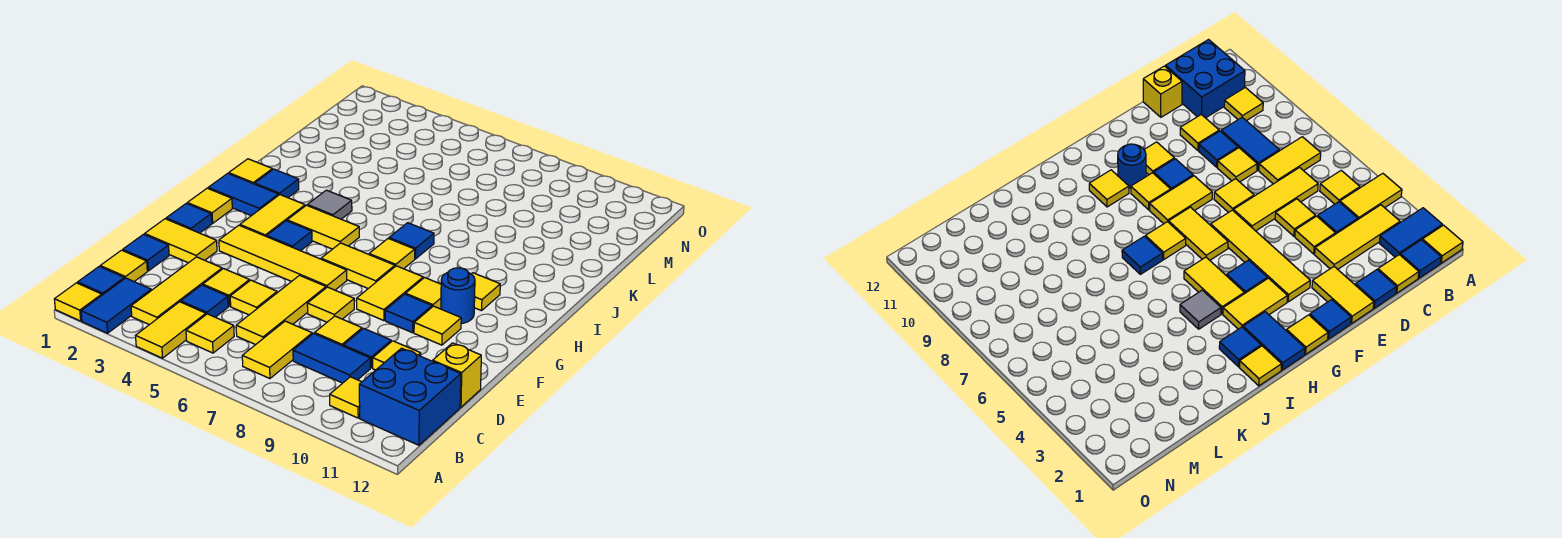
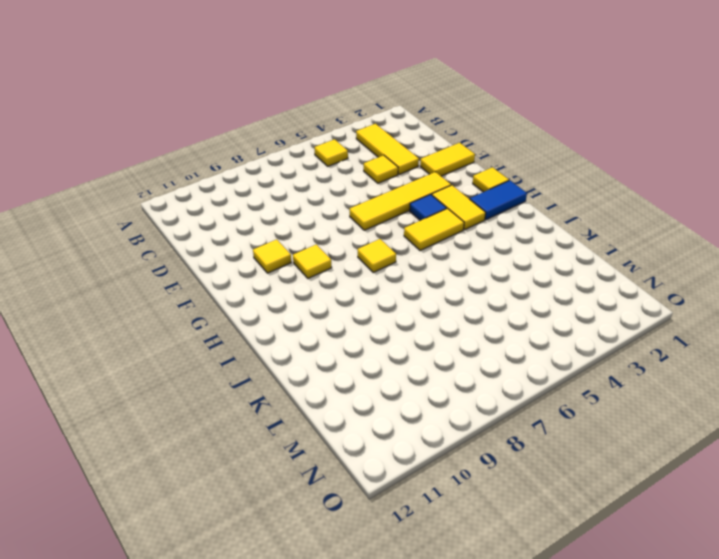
none -> yellow 1x1 tile [54,283,102,321]
none -> blue 1x2 tile [81,278,151,333]
none -> yellow 1x2 tile [136,302,206,358]
none -> blue 1x1 tile [78,266,124,295]

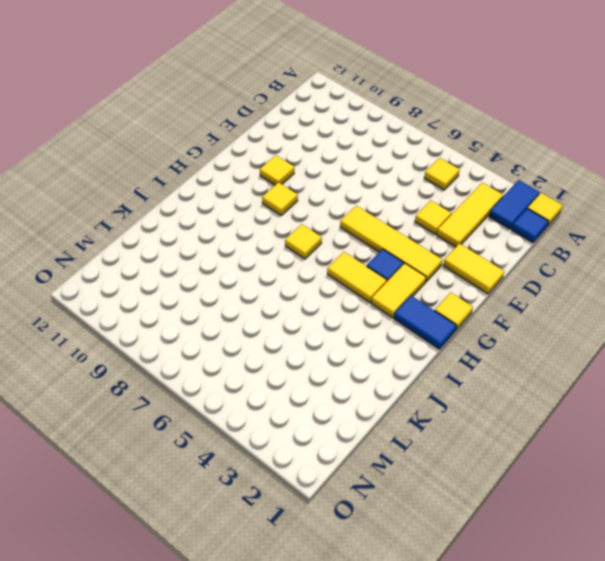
none -> yellow 1x2 tile [136,302,206,358]
none -> yellow 1x2 tile [242,321,312,379]
none -> yellow 1x1 tile [330,377,361,418]
none -> blue 2x2 brick [359,348,461,445]

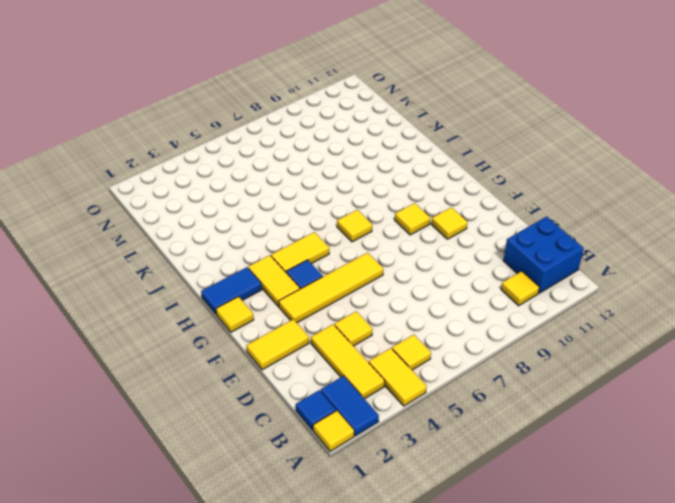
none -> yellow 1x2 tile [242,321,312,379]
none -> yellow 1x1 tile [100,250,147,281]
none -> blue 1x1 tile [181,285,228,317]
none -> yellow 1x3 tile [236,275,326,345]

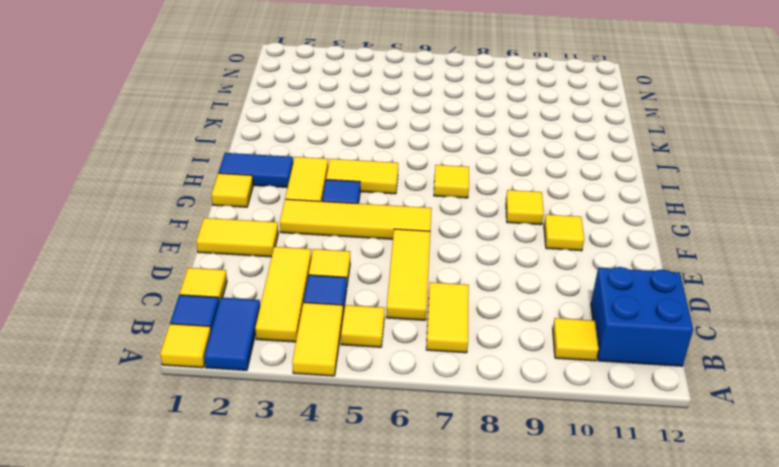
none -> blue 1x2 tile [293,334,370,383]
none -> blue 1x1 tile [123,234,169,271]
none -> yellow 1x1 tile [230,280,277,315]
none -> yellow 1x1 tile [315,316,362,346]

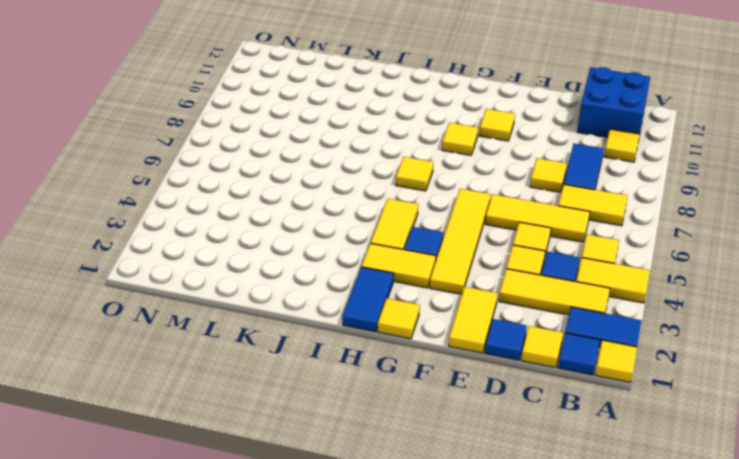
none -> blue 1x1 tile [343,328,391,368]
none -> yellow 1x1 tile [373,341,421,370]
none -> yellow 1x1 brick [433,343,481,407]
none -> yellow 1x1 tile [307,287,354,322]

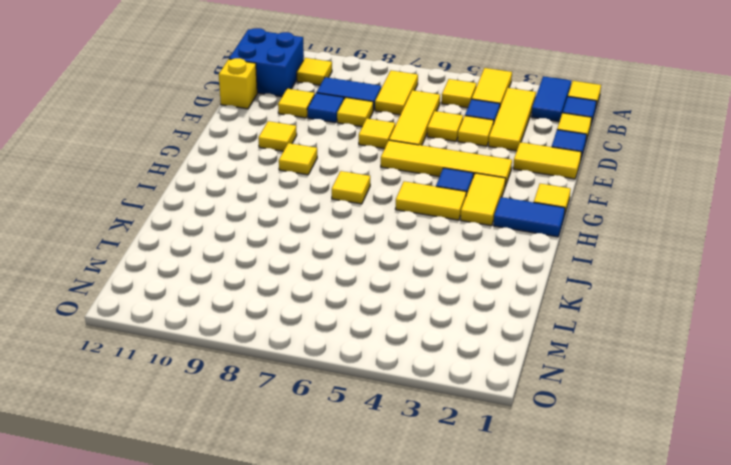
none -> blue 1x1 tile [166,203,212,233]
none -> yellow 1x2 tile [357,266,423,321]
none -> blue 1x1 tile [385,294,432,333]
none -> yellow 1x2 tile [321,243,395,288]

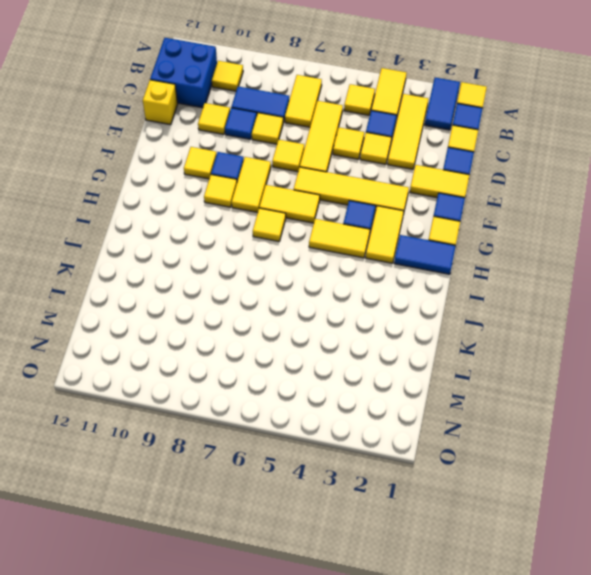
none -> blue 1x1 round brick [441,268,475,324]
none -> yellow 1x1 tile [472,273,500,311]
none -> yellow 1x1 tile [229,159,272,184]
none -> blue 1x1 tile [255,169,299,198]

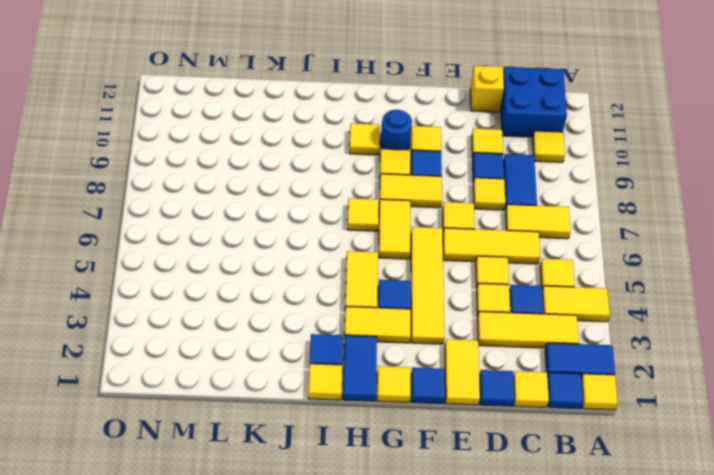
none -> grey 1x1 tile [307,190,352,219]
none -> blue 1x1 tile [389,223,434,259]

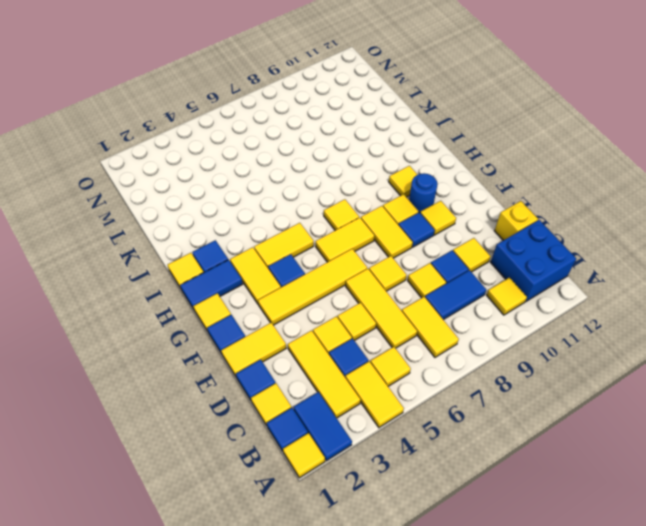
none -> grey 1x1 tile [307,190,352,219]
none -> blue 1x1 tile [389,223,434,259]

